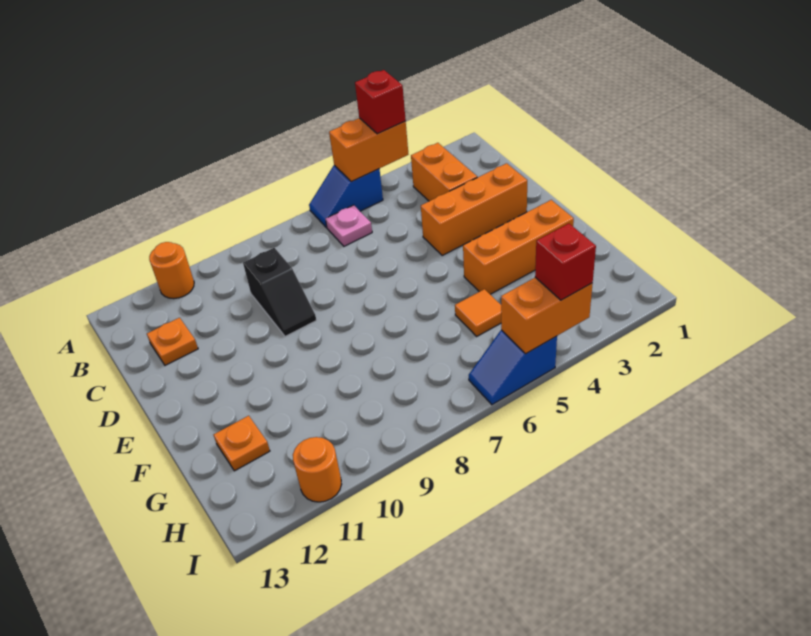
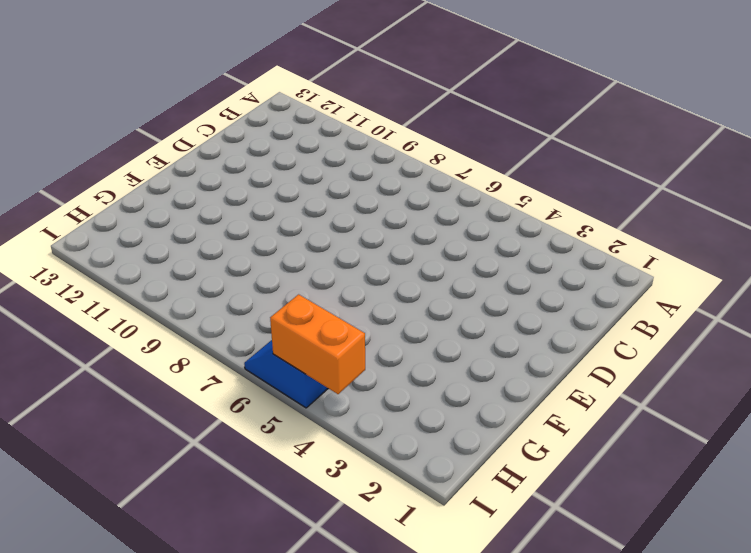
none -> blue 1x2 slope [309,165,383,227]
none -> orange 1x1 round brick [149,242,194,299]
none -> orange 1x2 brick [411,143,477,201]

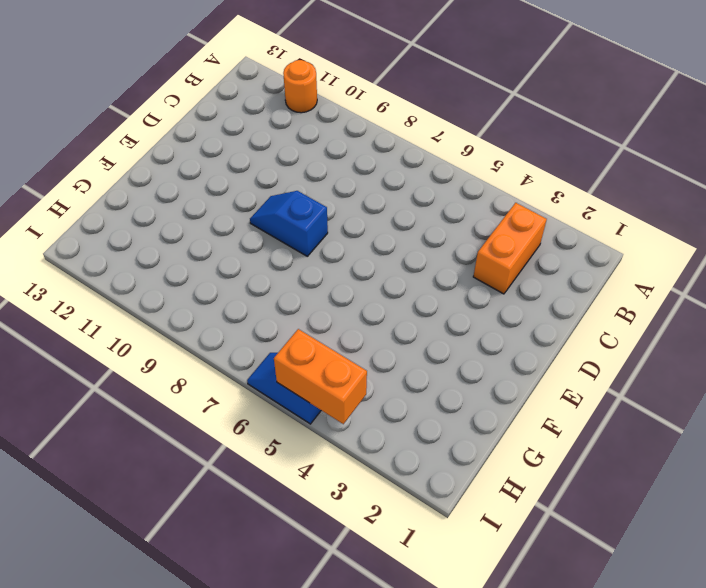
blue 1x2 slope [250,191,328,256] -> blue 1x2 slope moved to [309,165,383,227]
none -> pink 1x1 plate [326,205,372,246]
none -> black 1x2 slope [243,248,316,336]
none -> orange 1x1 plate [147,318,198,365]

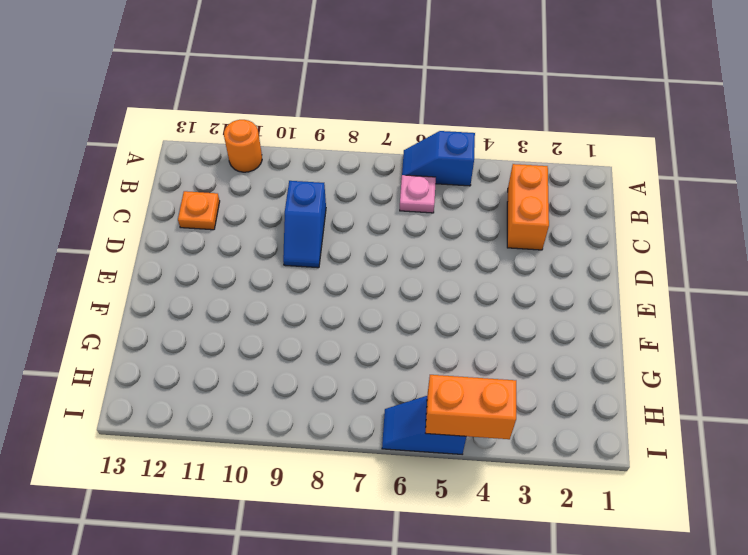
blue 1x2 slope [283,181,326,268] -> black 1x2 slope [243,248,316,336]
none -> orange 1x3 brick [421,163,527,255]
none -> orange 1x3 brick [463,200,574,294]
none -> orange 1x1 tile [455,289,501,336]

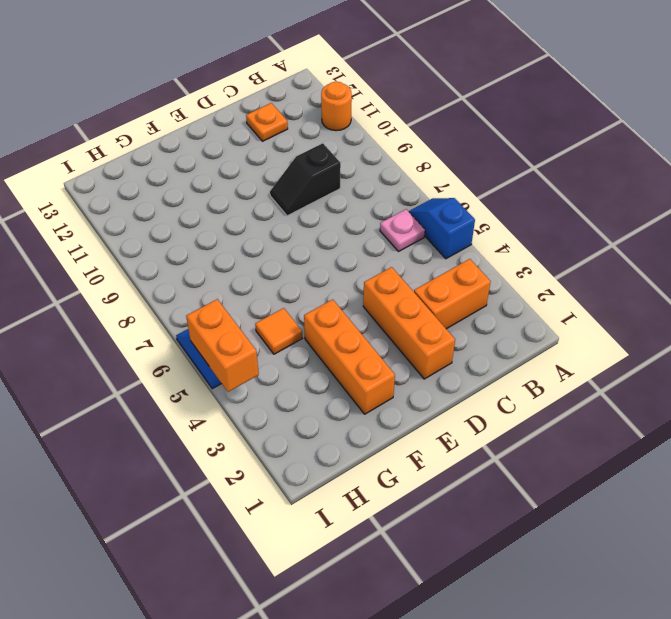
none -> orange 1x1 plate [214,416,270,471]
none -> orange 1x1 round brick [293,437,342,502]
none -> orange 1x2 brick [329,118,408,182]

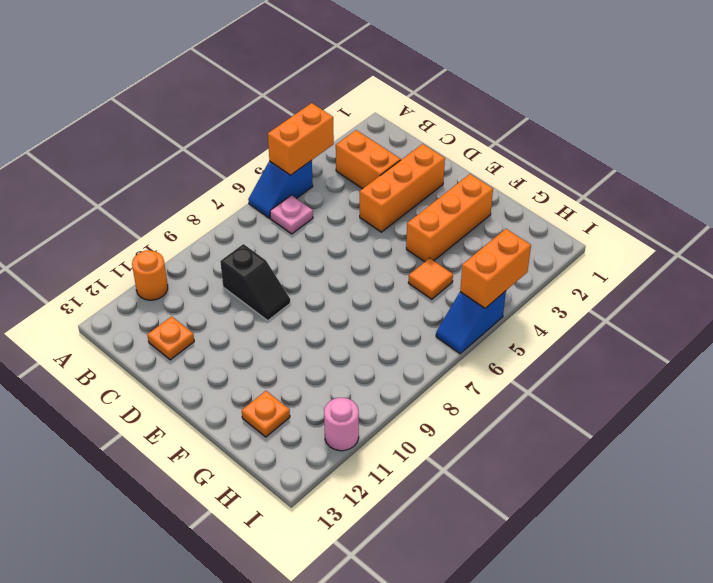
pink 1x1 round brick [324,398,359,451] -> orange 1x1 round brick [293,437,342,502]
none -> red 1x1 brick [355,70,406,134]
none -> red 1x1 brick [535,223,596,300]

